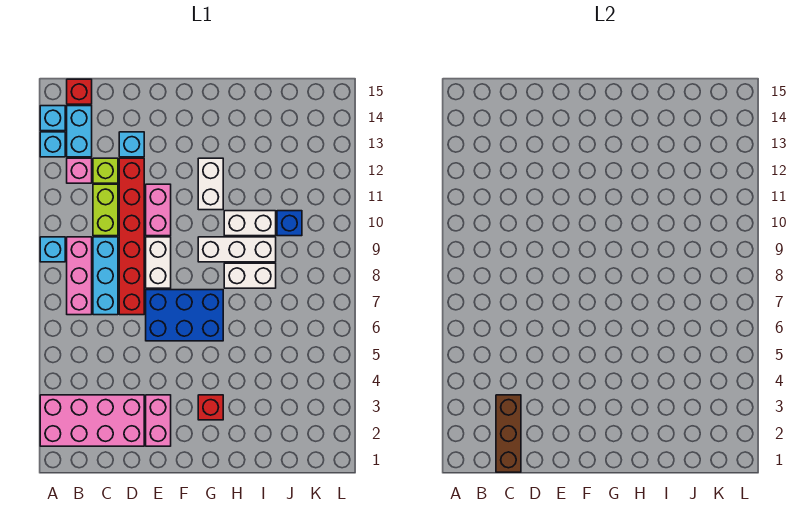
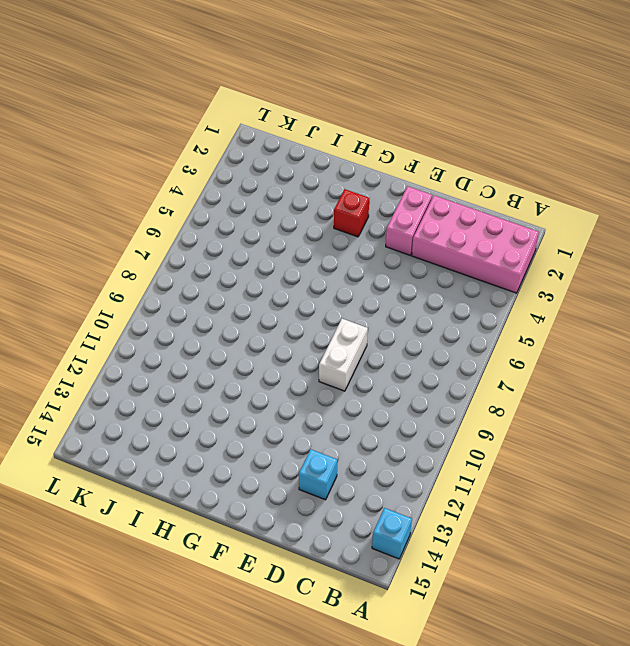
none -> cyan 1x1 brick [40,237,65,262]
none -> cyan 1x1 brick [40,132,65,157]
none -> pink 1x3 brick [67,237,92,315]

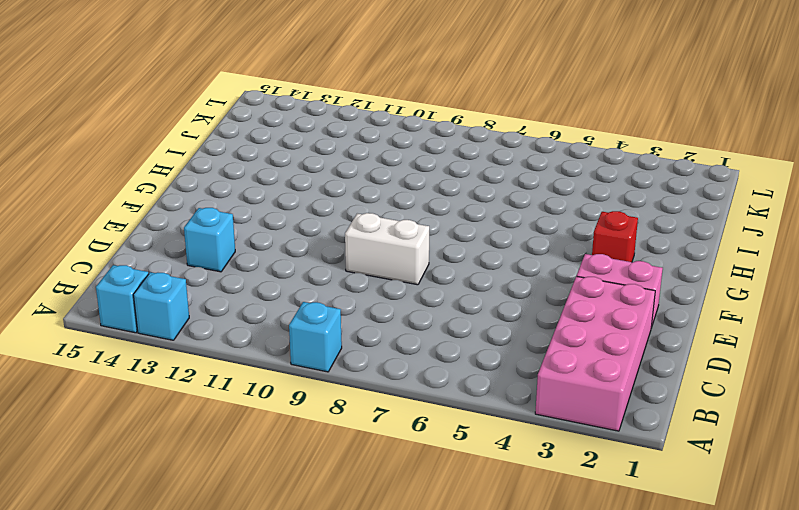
none -> pink 1x3 brick [67,237,92,315]
none -> pink 1x1 brick [67,158,92,183]
none -> cyan 1x2 brick [67,106,92,157]

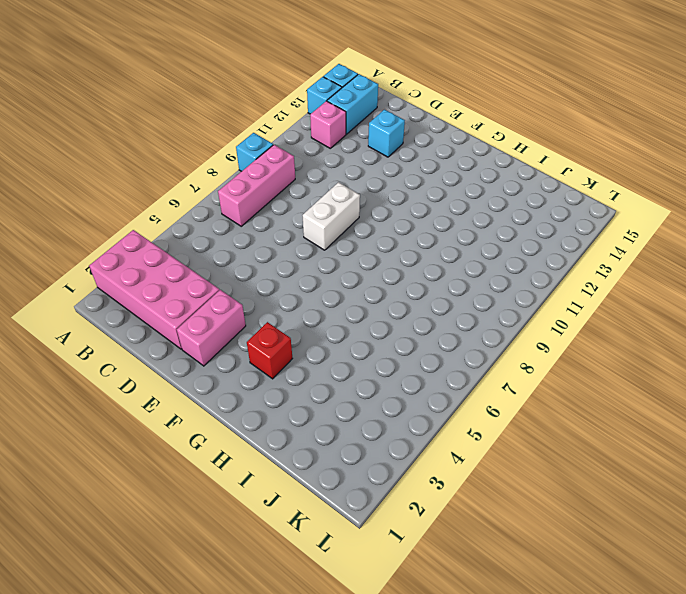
none -> red 1x1 brick [67,79,92,104]
none -> cyan 1x3 brick [93,237,118,315]
none -> lime 1x2 brick [93,184,118,236]

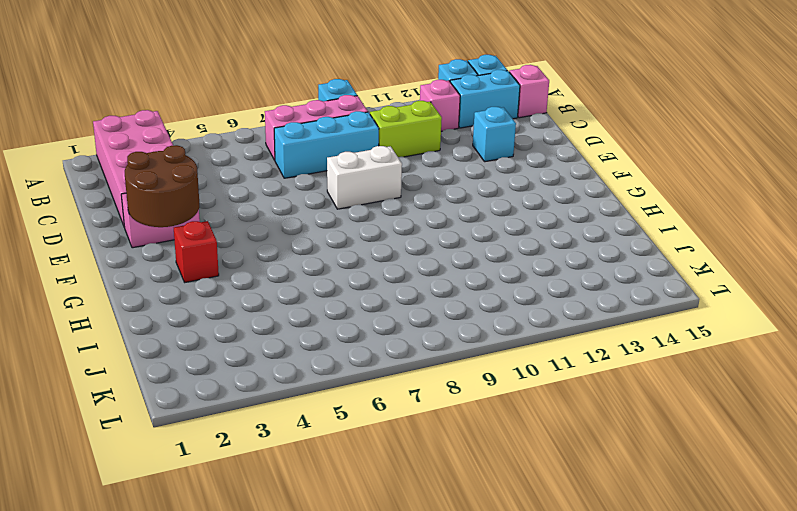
pink 1x1 brick [509,65,549,118] -> red 1x1 brick [67,79,92,104]
brown 2x2 round brick [125,145,199,227] -> none
none -> lime 1x1 brick [93,158,118,183]
none -> red 1x6 brick [119,158,144,315]
none -> blue 2x3 brick [146,290,223,341]

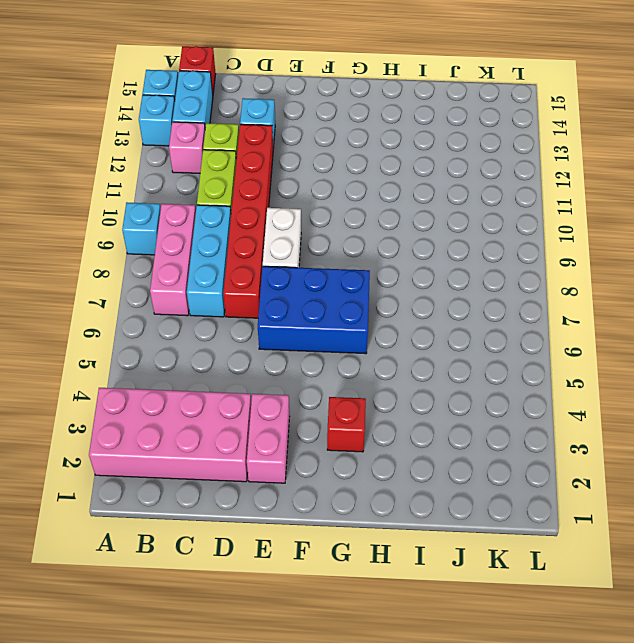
none -> pink 1x2 brick [146,184,171,236]
none -> white 1x3 brick [198,237,276,262]
none -> white 1x2 brick [198,158,223,210]

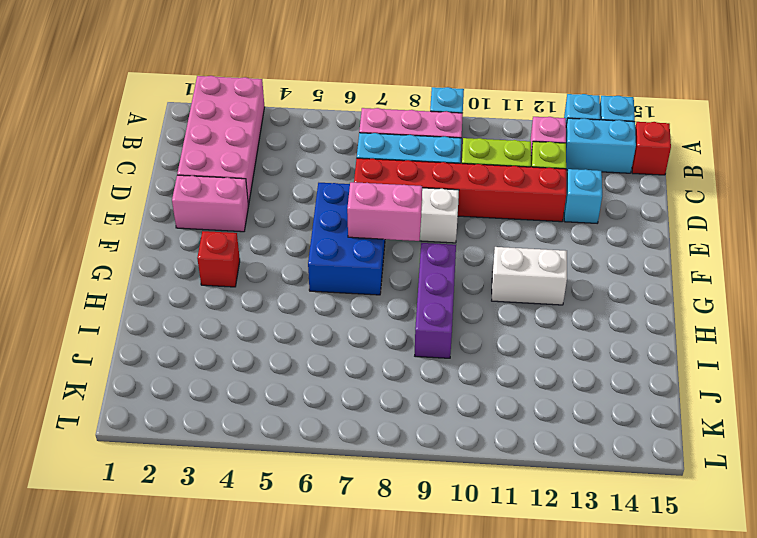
pink 1x2 brick [347,182,422,241] -> pink 1x2 brick moved to [146,184,171,236]
purple 1x3 brick [415,243,456,358] -> white 1x3 brick [198,237,276,262]
none -> white 1x2 brick [224,263,276,288]
none -> white 1x2 brick [224,211,276,236]
none -> blue 1x1 brick [277,211,302,236]

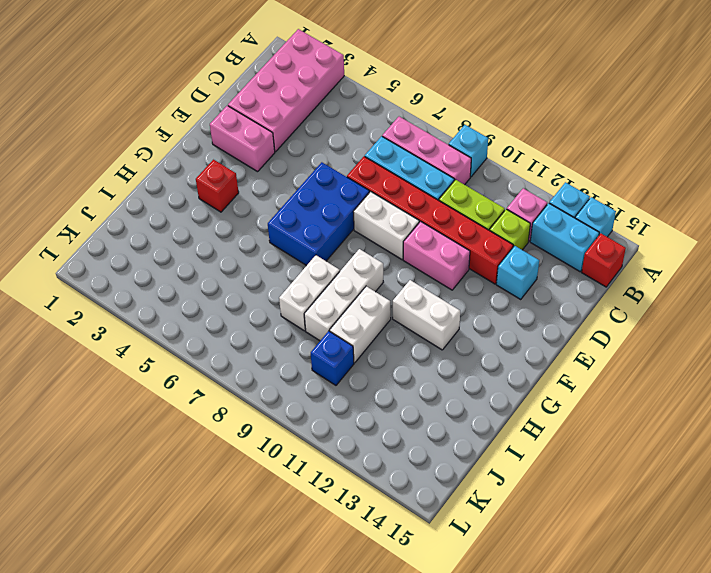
none -> brown 1x3 brick [496,395,521,472]

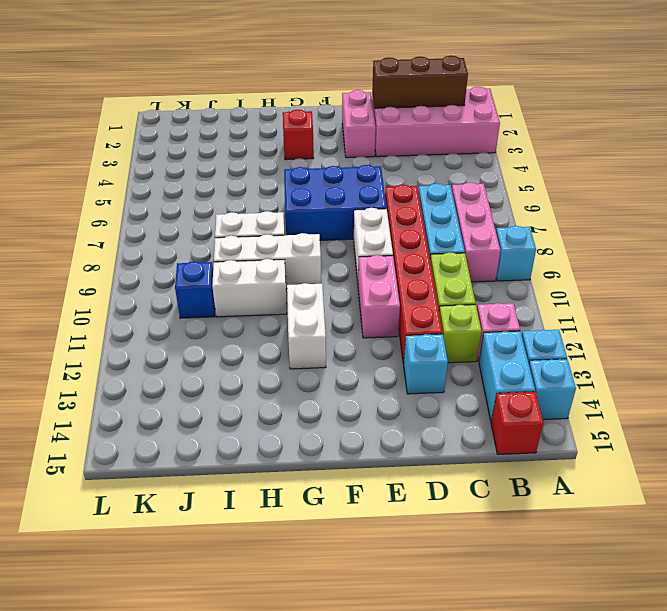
brown 1x3 brick [372,56,468,108] -> brown 1x3 brick turned to [496,395,521,472]

